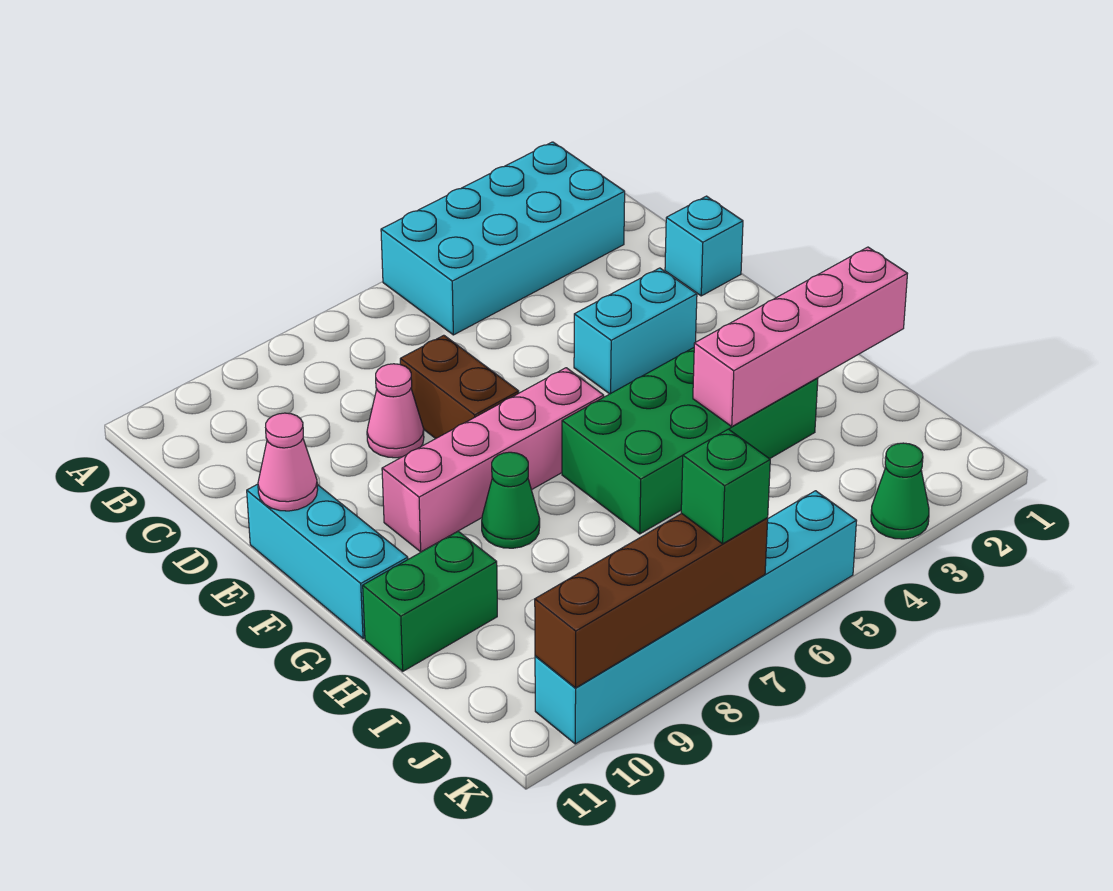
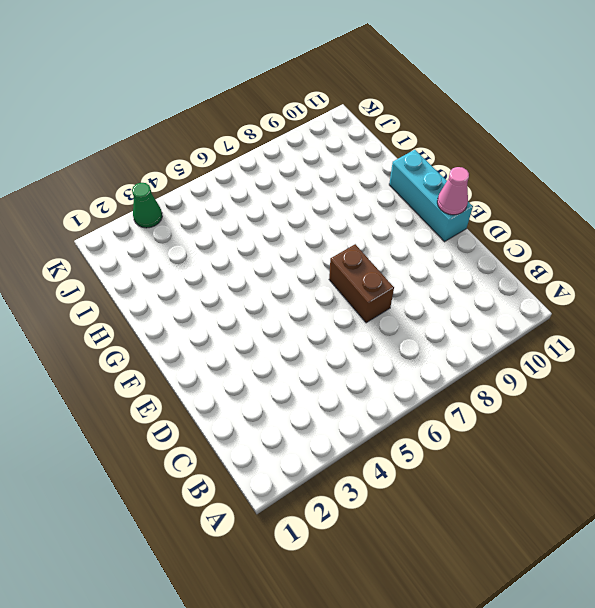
none -> cyan 2x4 brick [381,142,625,335]
none -> cyan 1x1 brick [665,196,743,296]
none -> pink 1x1 cone [367,364,424,458]

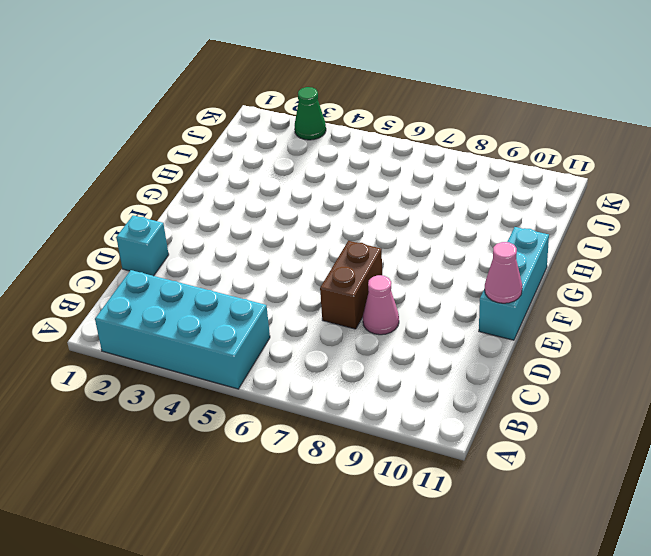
none -> cyan 1x2 brick [574,268,697,394]
none -> pink 1x4 brick [382,368,604,552]
none -> green 2x4 brick [562,348,818,534]

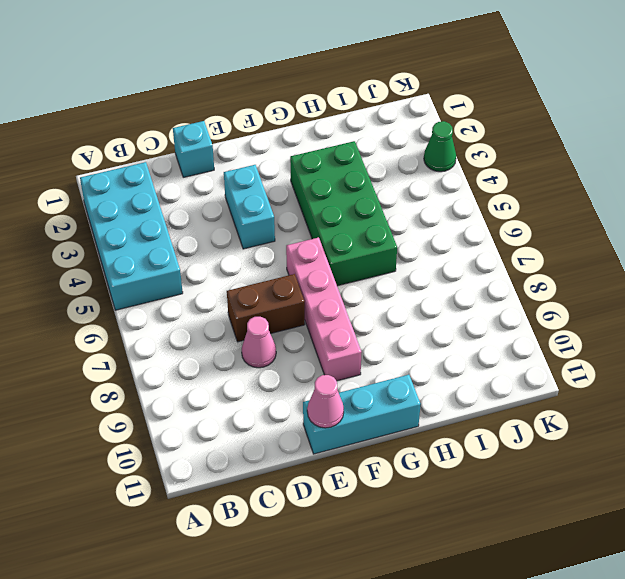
none -> green 1x1 cone [482,452,540,548]
none -> green 1x2 brick [363,531,497,671]
none -> cyan 1x6 brick [535,491,857,744]

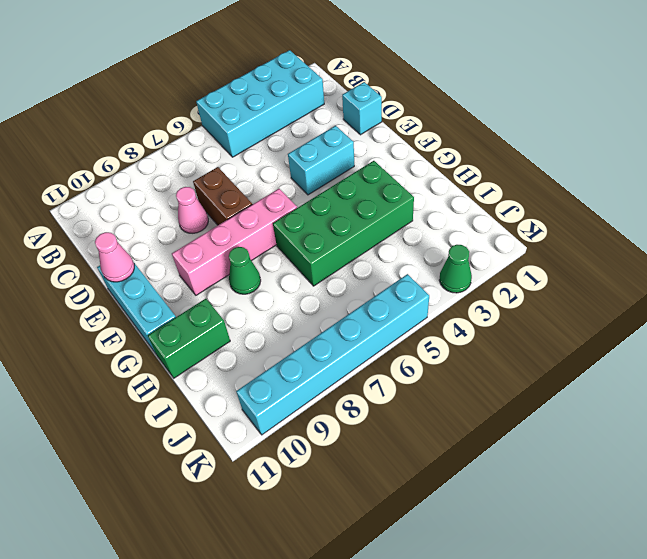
none -> pink 1x4 brick [693,247,908,426]
none -> brown 1x4 brick [535,514,768,688]
none -> green 1x1 brick [681,429,770,544]

